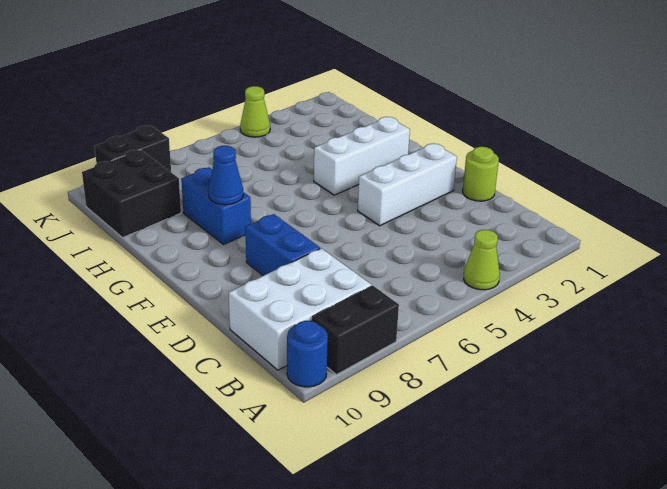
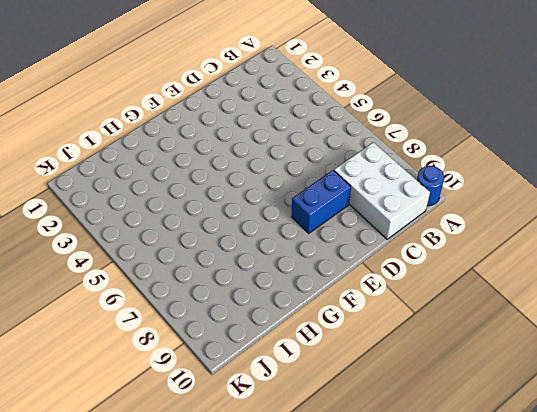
none -> lime 1x1 cone [464,230,500,290]
none -> black 1x2 brick [312,286,399,375]
none -> lime 1x1 round brick [463,147,499,201]

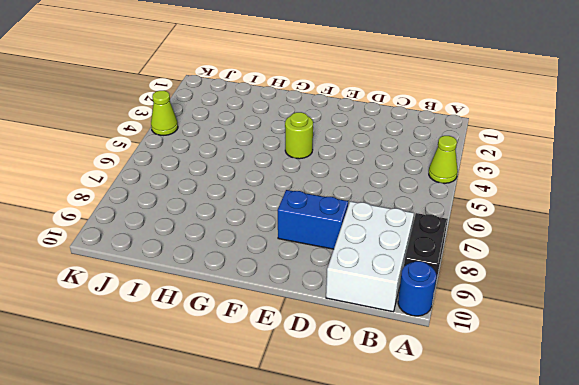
lime 1x1 round brick [285,112,313,159] -> lime 1x1 round brick moved to [463,147,499,201]
none -> white 1x3 brick [358,144,457,226]
none -> white 1x3 brick [314,117,410,195]
none -> blue 1x2 brick [181,167,251,244]

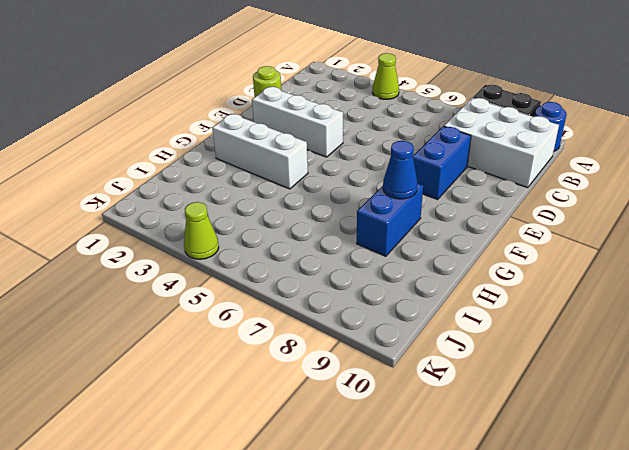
none -> black 2x2 brick [82,150,181,238]
none -> black 1x2 brick [95,125,171,172]

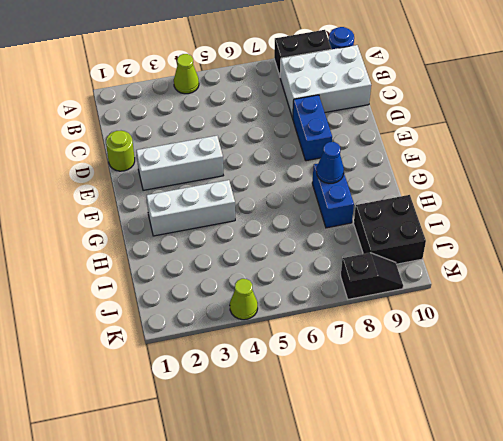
black 1x2 slope [341,253,403,299] -> black 1x2 brick [95,125,171,172]

